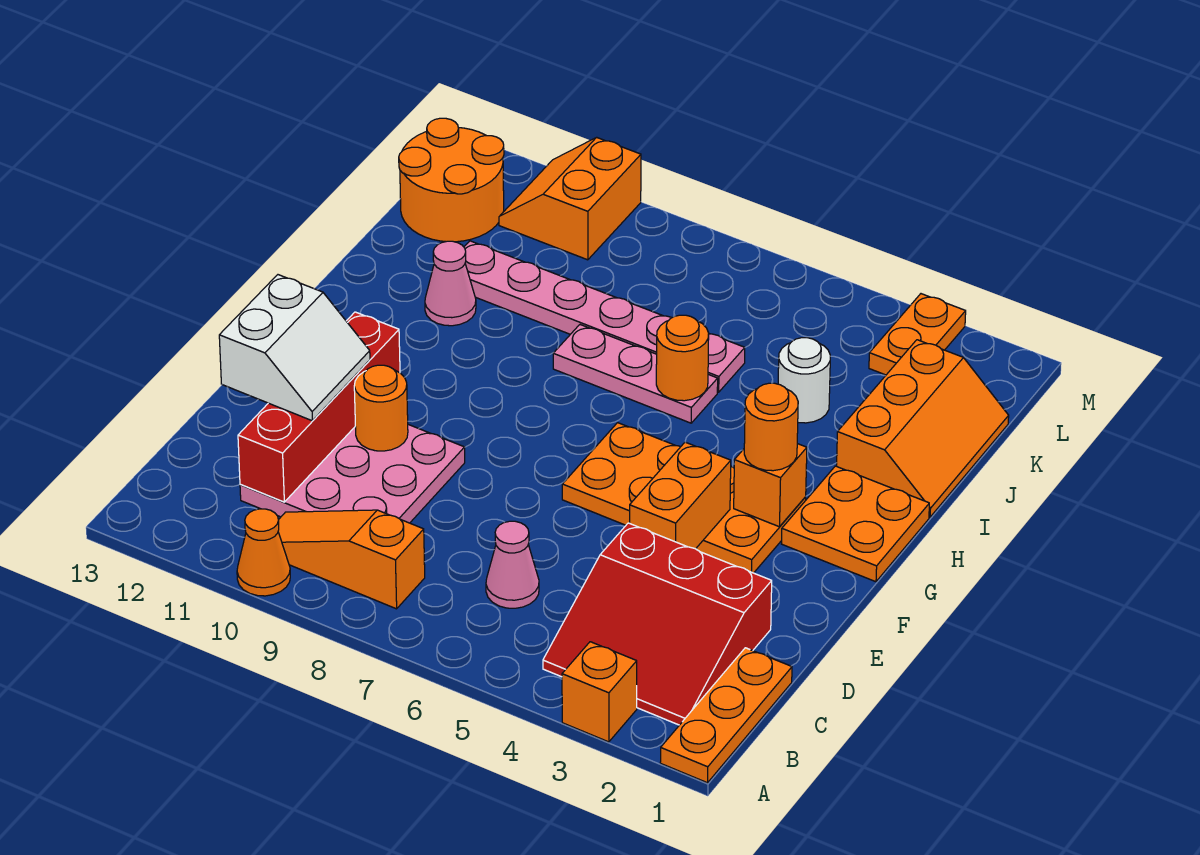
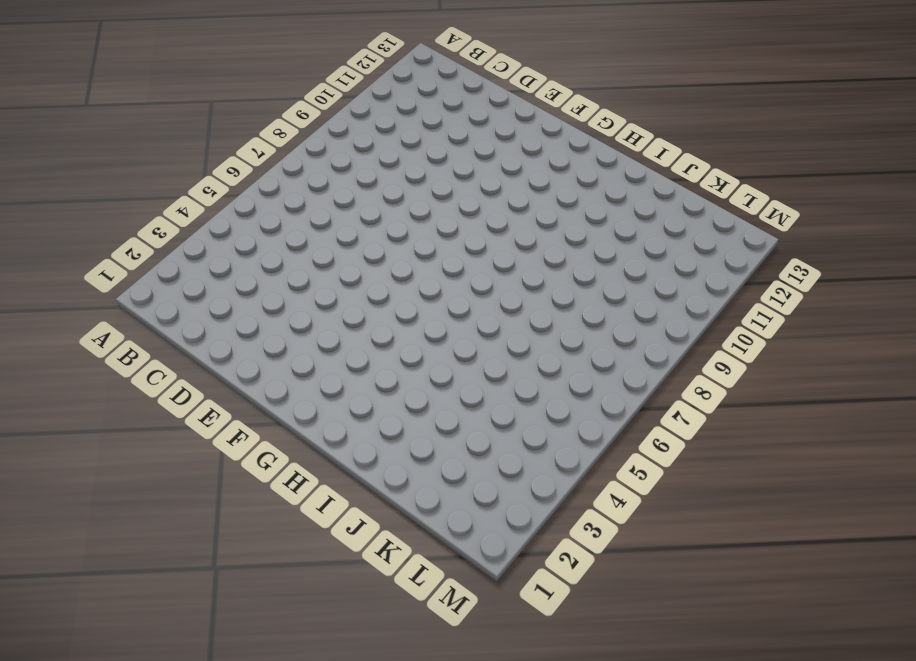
none -> orange 1x3 plate [660,648,792,783]
none -> orange 1x1 brick [562,642,637,742]
none -> orange 1x1 cone [237,509,290,596]

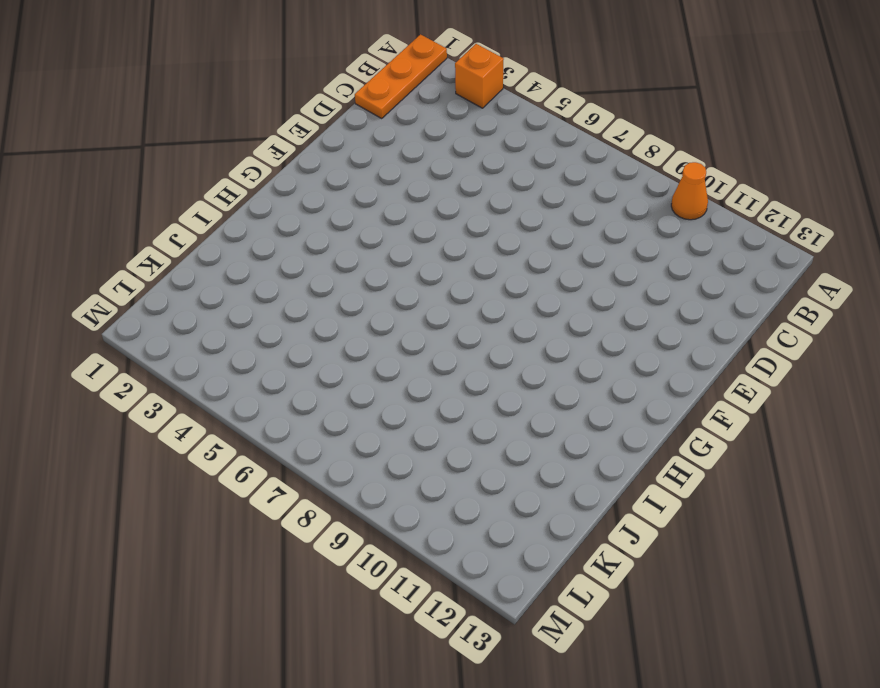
none -> red 3x3 slope [543,523,772,725]
none -> orange 1x3 slope [278,510,425,609]
none -> pink 1x1 cone [486,521,539,608]

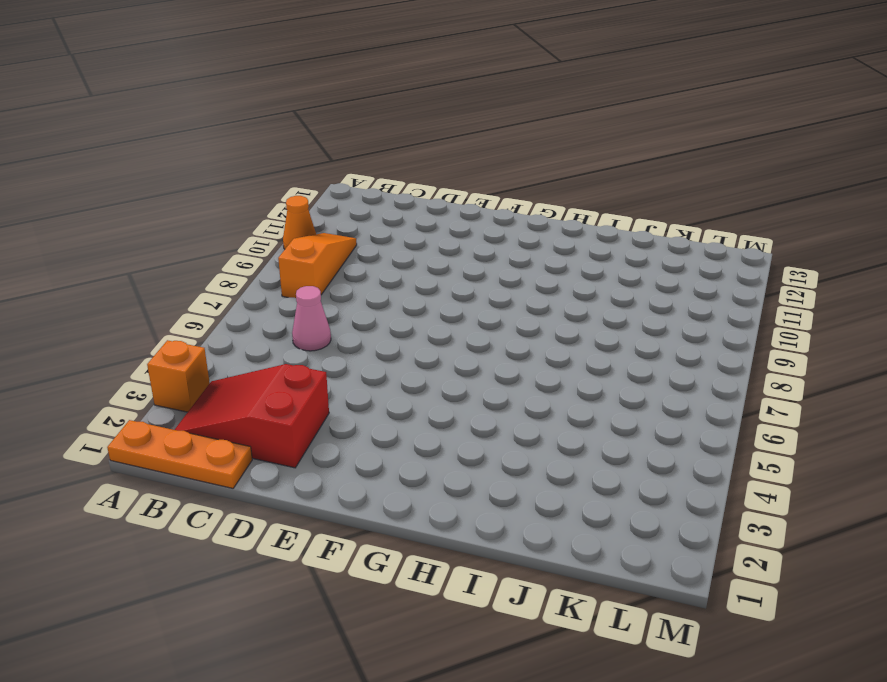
red 2x3 slope [175,364,329,468] -> red 3x3 slope [543,523,772,725]
none -> pink 3x3 plate [240,425,465,523]
none -> orange 2x4 plate [562,423,806,573]
none -> orange 2x2 plate [782,466,929,582]

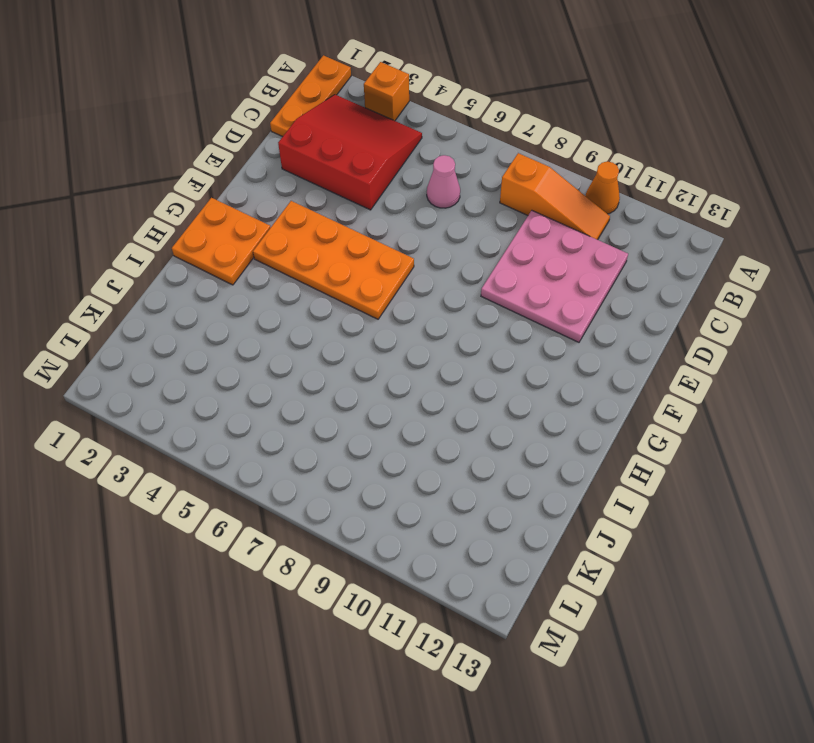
none -> orange 2x3 slope [837,340,1009,517]
none -> pink 1x3 plate [553,325,718,423]
none -> pink 1x1 cone [425,241,476,326]

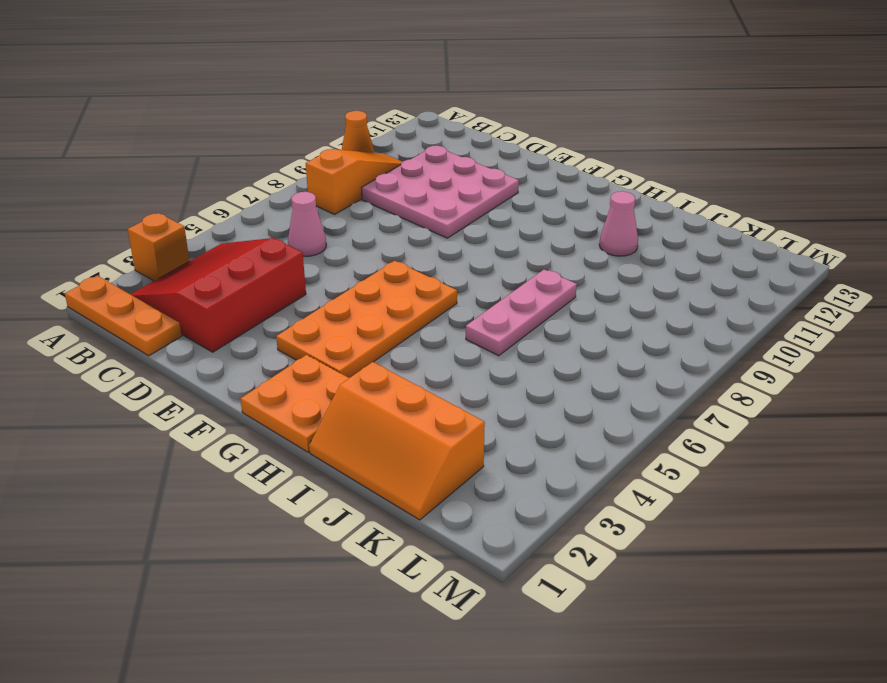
none -> white 1x1 round brick [778,338,830,423]
none -> pink 1x6 plate [464,241,745,392]
none -> orange 2x2 round brick [399,118,504,242]

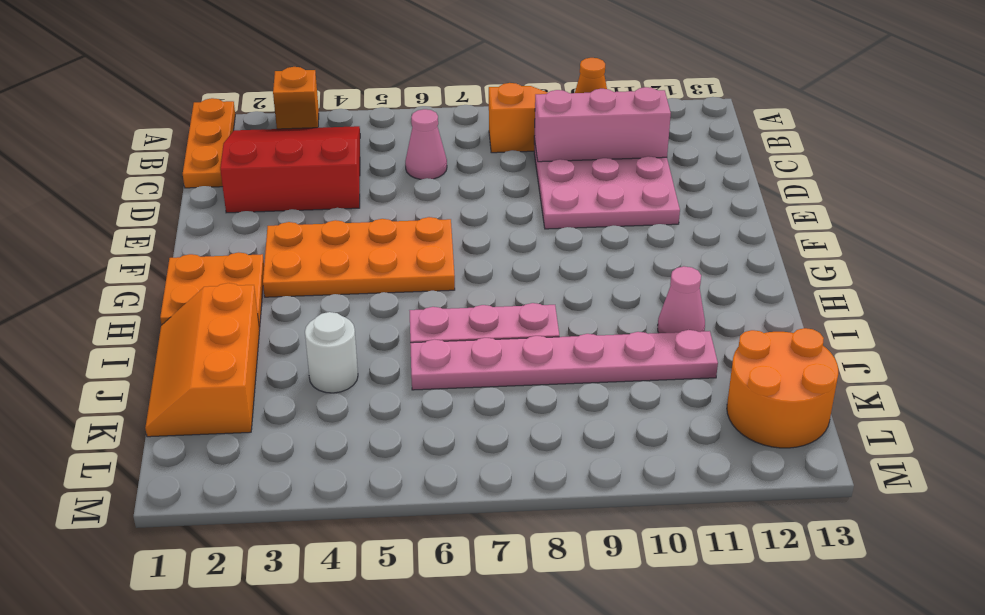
pink 1x3 brick [534,87,671,162] -> red 1x4 brick [238,312,400,502]
none -> orange 1x2 plate [869,294,966,375]
none -> orange 2x2 slope [499,137,641,260]
none -> orange 1x2 brick [630,442,731,549]

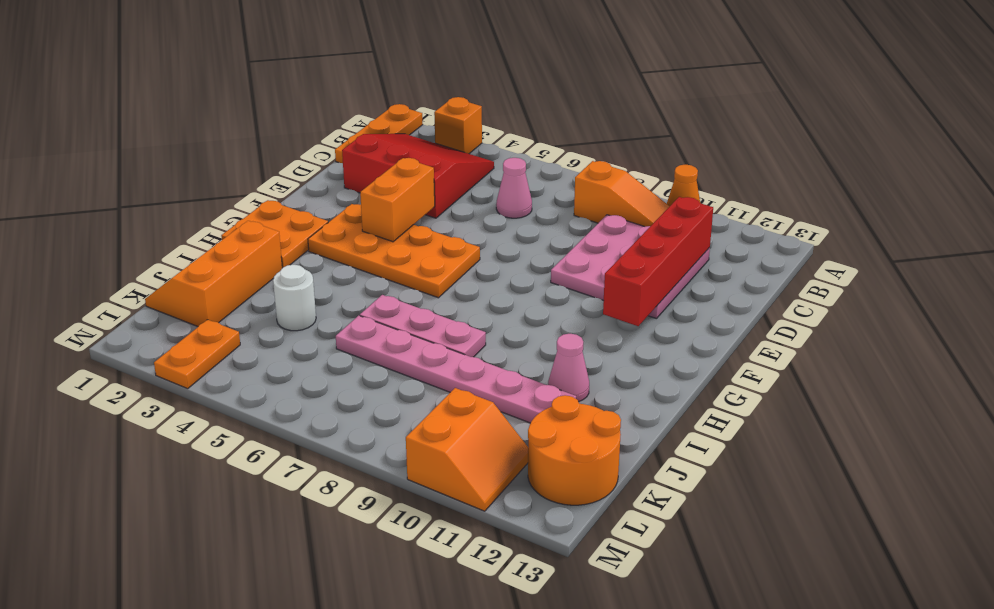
none -> orange 1x1 round brick [354,365,408,451]
none -> orange 1x1 brick [734,444,807,527]
none -> orange 1x1 round brick [656,315,709,401]

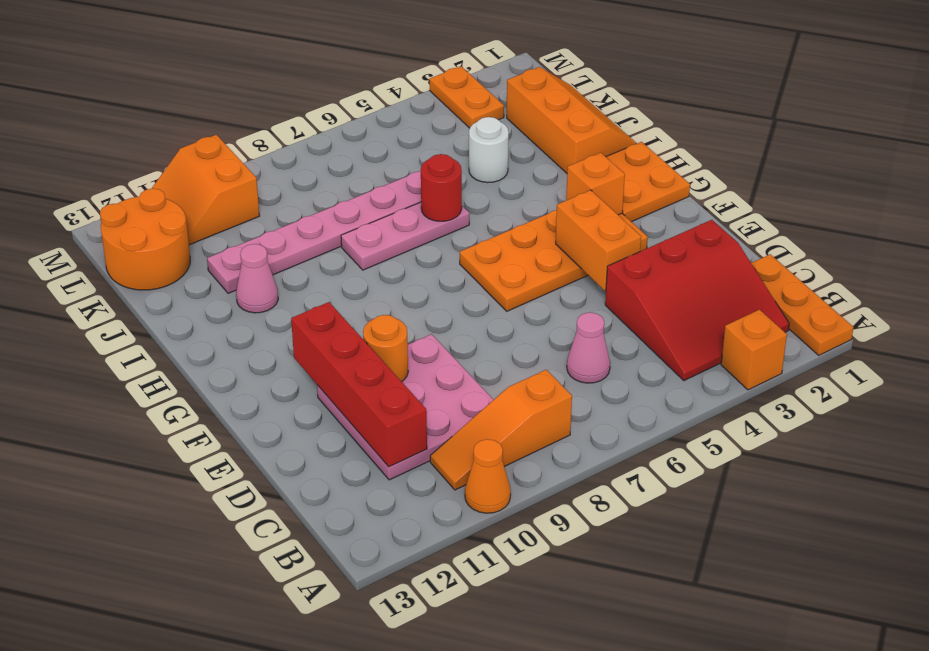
red 1x1 round brick [421,154,462,221] -> orange 1x1 round brick [656,315,709,401]
none -> white 2x2 slope [219,275,370,421]
none -> orange 1x1 round brick [744,383,798,471]

